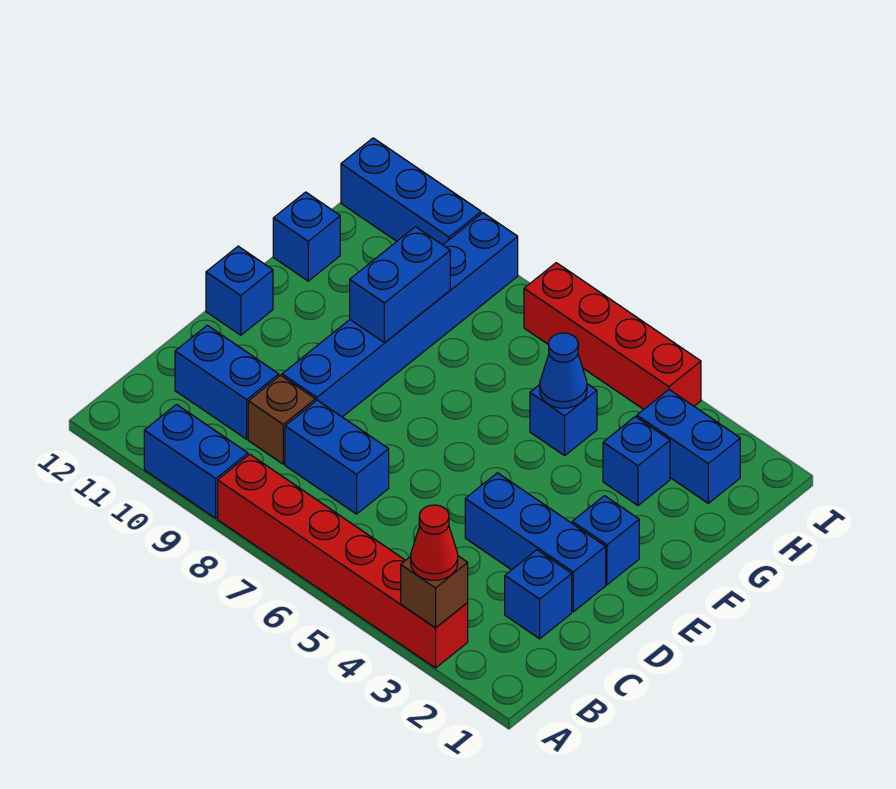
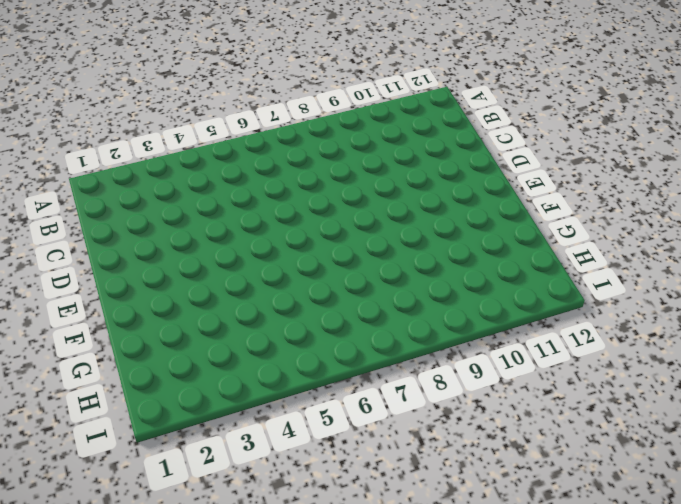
none -> red 1x6 brick [218,454,468,668]
none -> blue 1x2 brick [144,405,248,518]
none -> blue 1x1 brick [505,550,572,639]

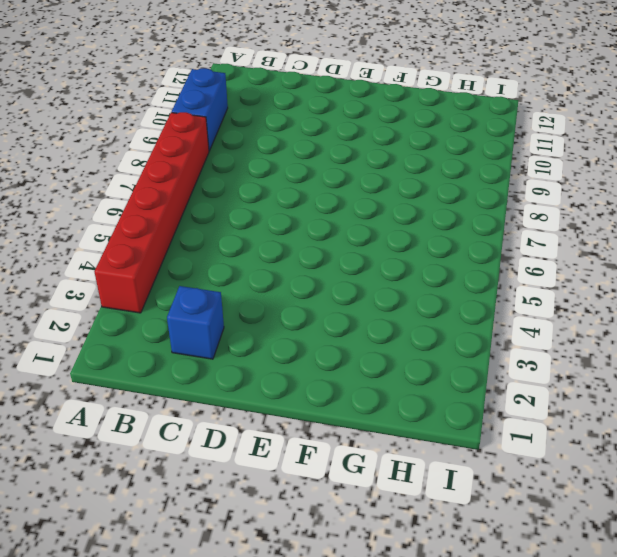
none -> blue 1x2 brick [285,400,389,514]
none -> brown 1x1 brick [248,375,315,464]
none -> blue 1x2 brick [175,325,279,439]

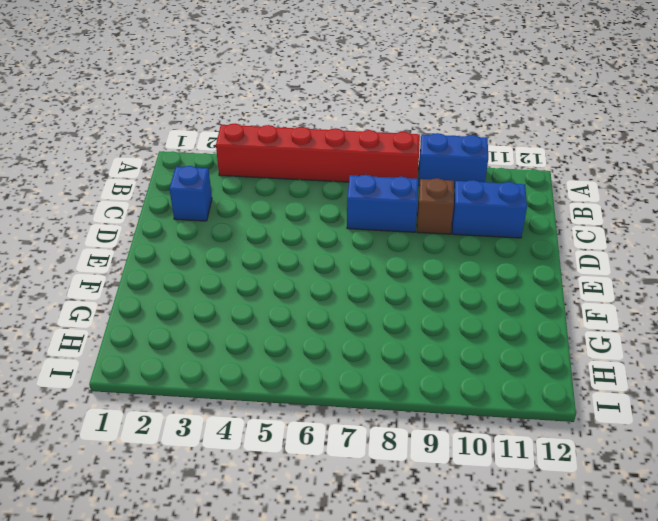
none -> blue 1x3 brick [465,473,606,612]
none -> blue 1x6 brick [282,213,518,417]
none -> blue 1x1 brick [572,496,639,585]

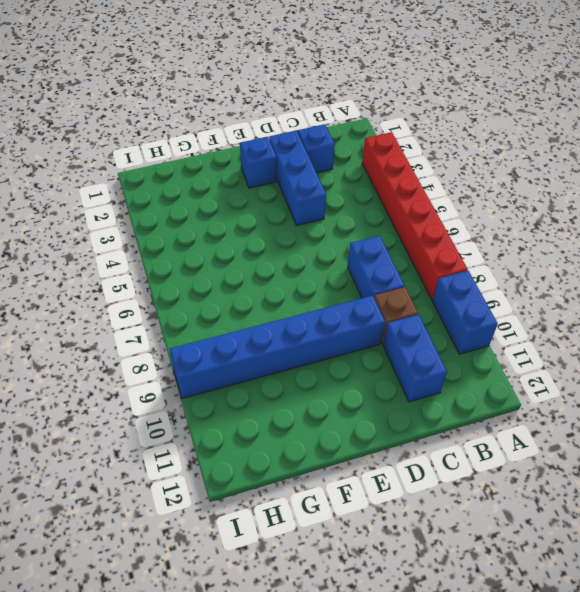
none -> blue 1x1 brick [206,246,273,335]
none -> blue 1x1 brick [603,417,670,505]
none -> blue 1x1 brick [530,384,597,455]

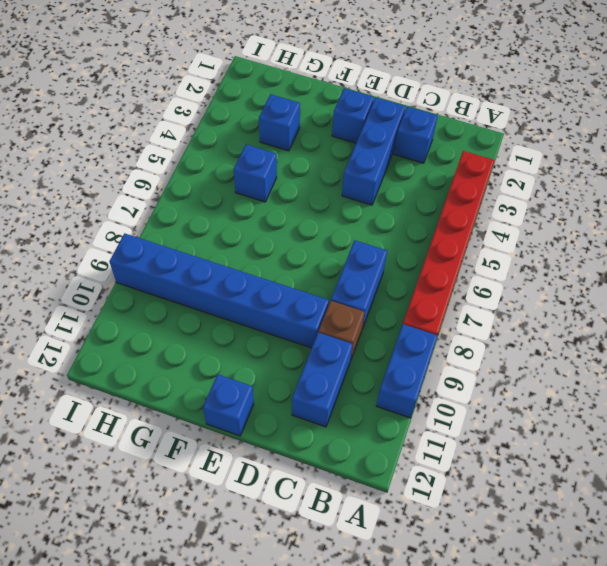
none -> blue 1x1 brick [273,192,340,281]
none -> blue 1x2 brick [637,390,740,503]
none -> red 1x4 brick [524,263,701,410]

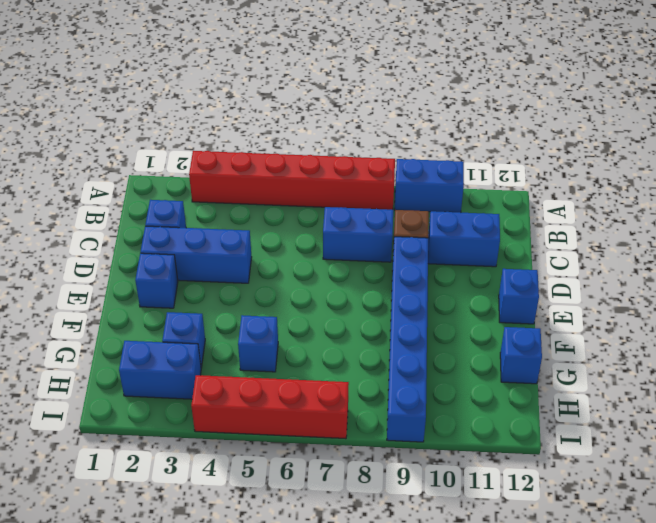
none -> blue 1x3 brick [341,138,481,245]
none -> brown 1x1 brick [401,556,468,628]
none -> blue 1x2 brick [350,227,450,343]

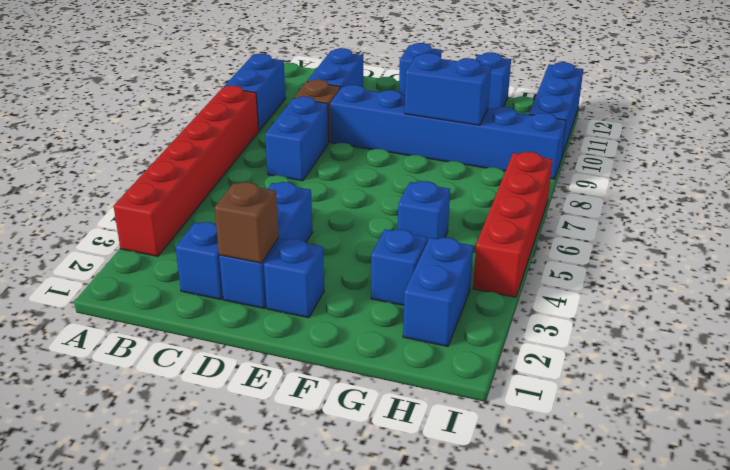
brown 1x1 brick [214,182,279,263] -> brown 1x1 brick moved to [401,556,468,628]
none -> blue 1x1 cone [540,333,587,408]
none -> red 1x1 cone [411,505,458,580]

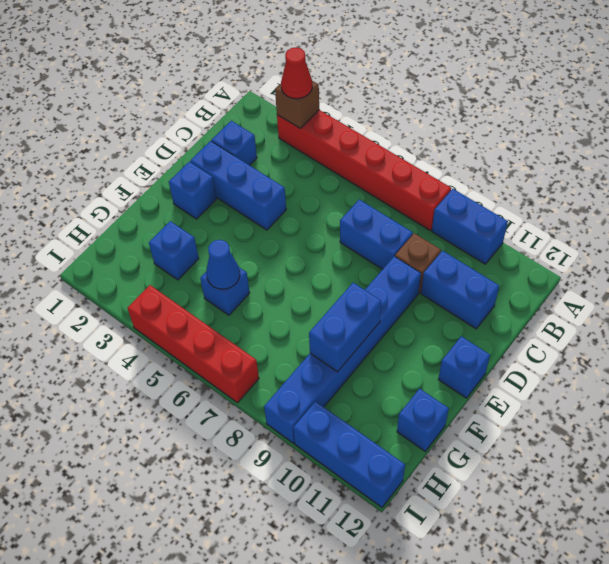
none -> blue 1x2 brick [637,390,740,503]

